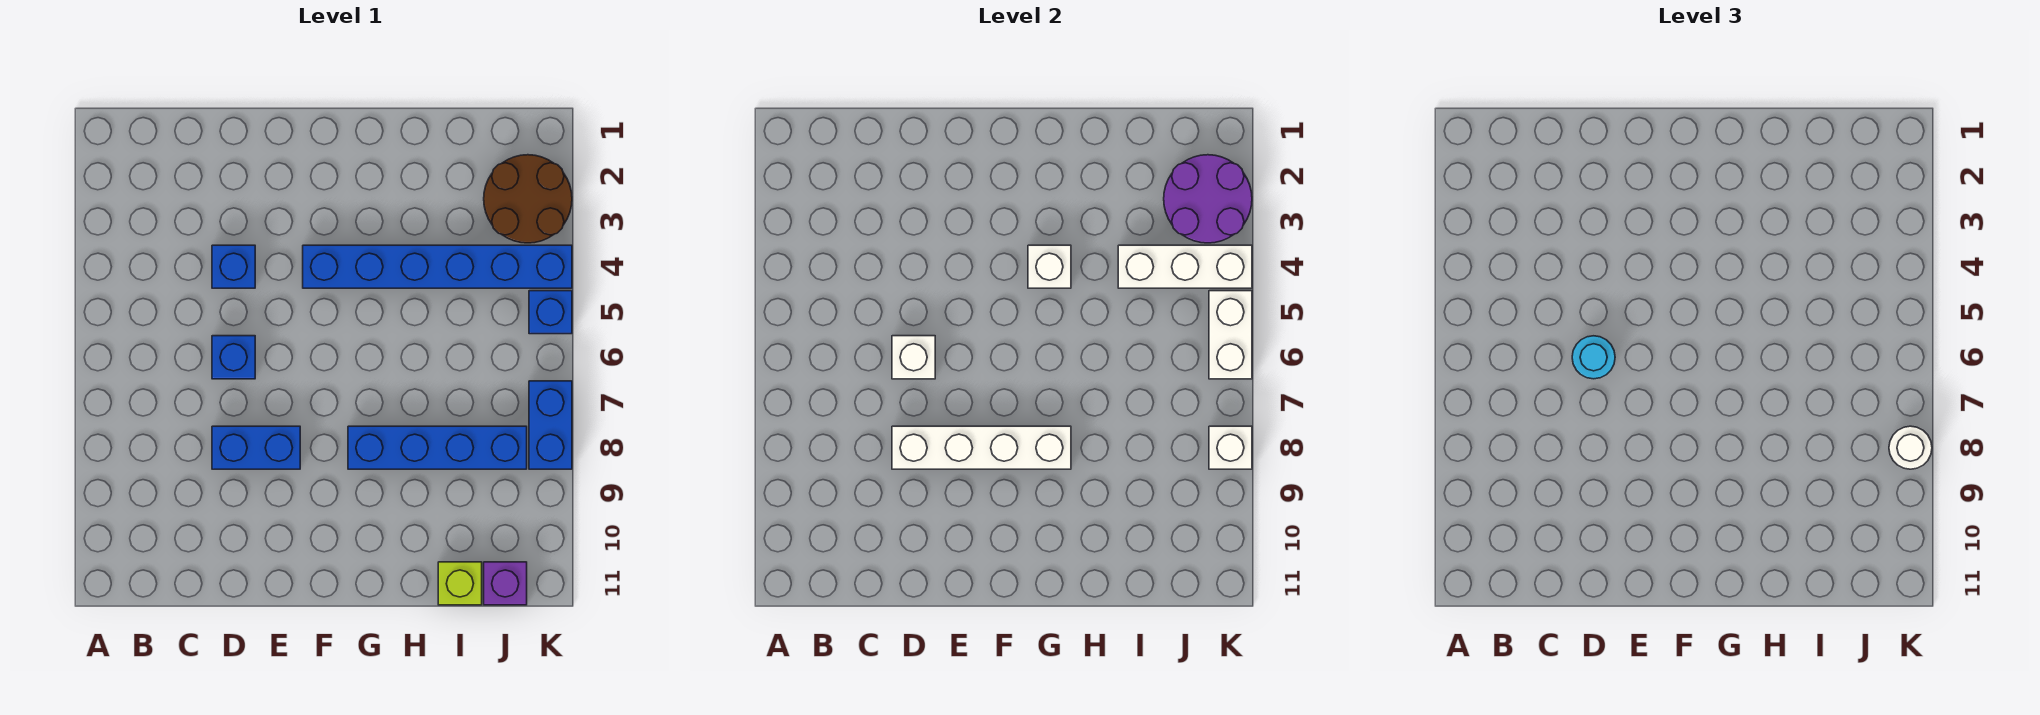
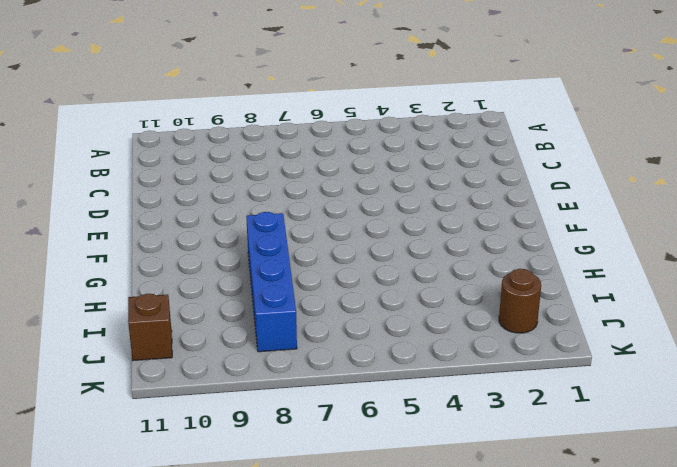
brown 1x1 round brick [499,269,541,333] -> brown 2x2 round brick [484,155,572,243]
brown 1x1 brick [128,294,172,361] -> purple 1x1 brick [484,562,527,605]
none -> blue 1x1 brick [212,245,255,288]
none -> blue 1x1 brick [212,336,255,379]
none -> blue 1x2 brick [212,426,300,469]

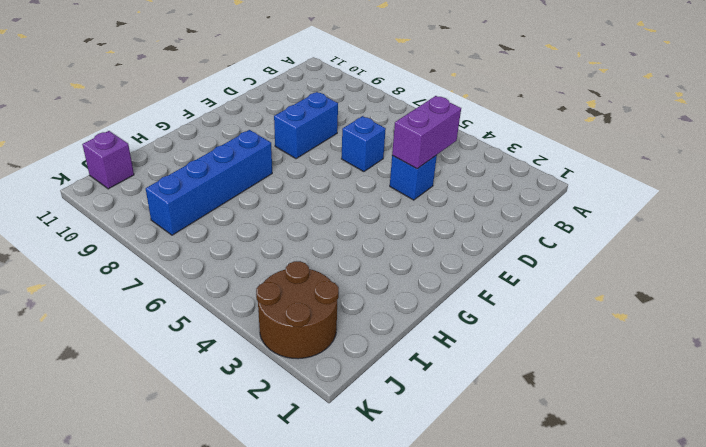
purple 1x2 brick [392,96,461,169] -> none
none -> blue 1x6 brick [303,245,572,288]
none -> lime 1x1 brick [438,562,482,605]
none -> blue 1x1 brick [529,291,572,334]

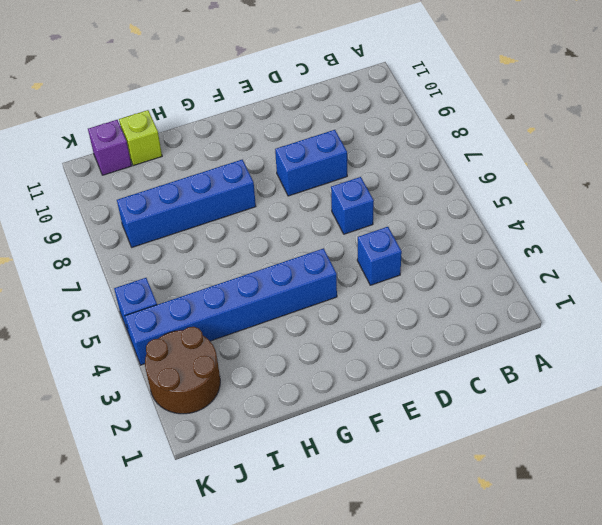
none -> blue 1x2 brick [529,381,572,469]
none -> white 1x1 brick [892,336,935,379]
none -> white 1x4 brick [892,426,1071,469]

